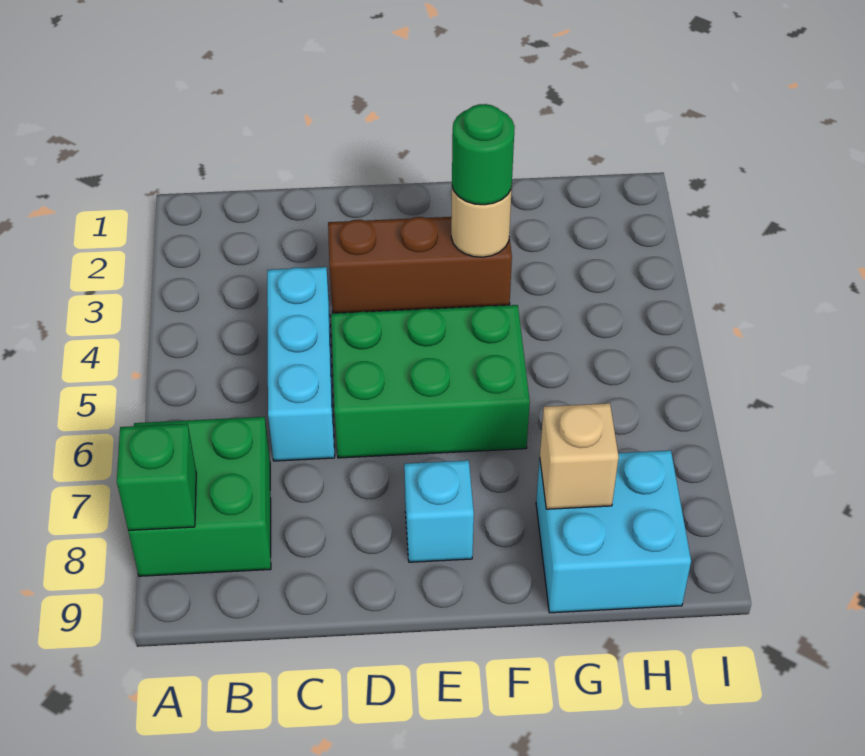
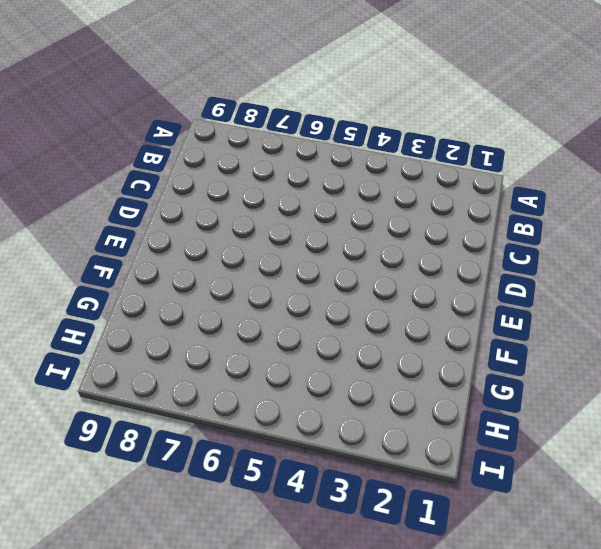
none -> green 2x2 brick [128,417,271,576]
none -> cyan 1x3 brick [267,267,335,461]

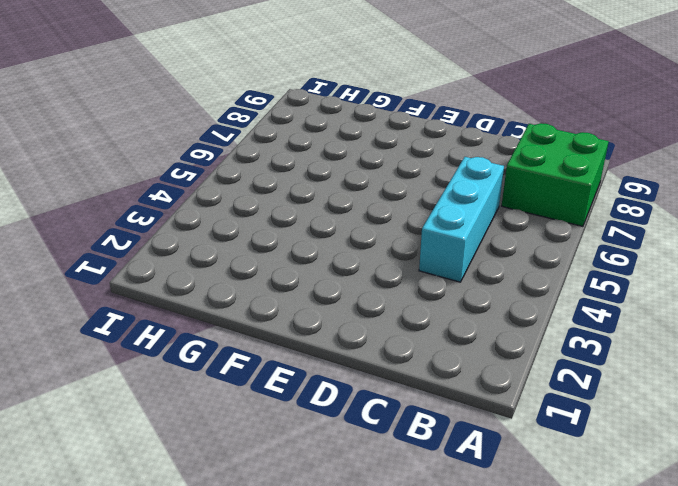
none -> brown 1x3 brick [328,217,512,313]
none -> green 2x3 brick [331,305,530,458]

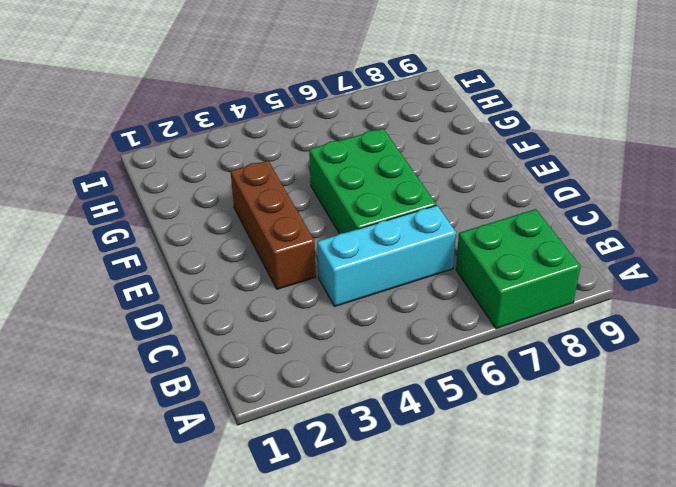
none -> cyan 1x1 brick [404,460,474,562]
none -> cyan 2x2 brick [536,450,691,613]

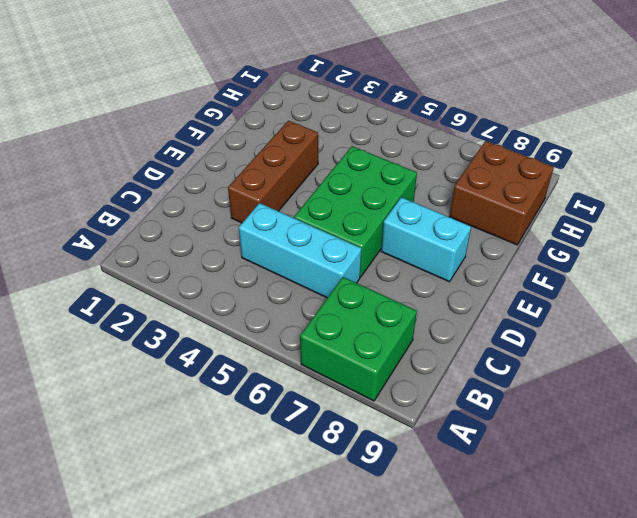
cyan 1x2 brick [381,197,471,282] -> cyan 1x1 brick [404,460,474,562]
brown 2x2 brick [449,141,554,245] -> cyan 2x2 brick [536,450,691,613]
none -> green 1x1 brick [117,424,196,530]
none -> tan 1x1 round brick [451,187,512,257]

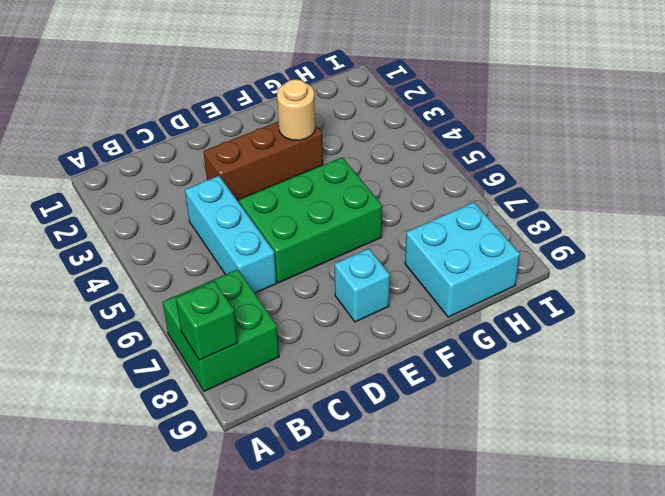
none -> tan 1x1 brick [540,403,619,509]
none -> green 1x1 round brick [452,104,515,205]

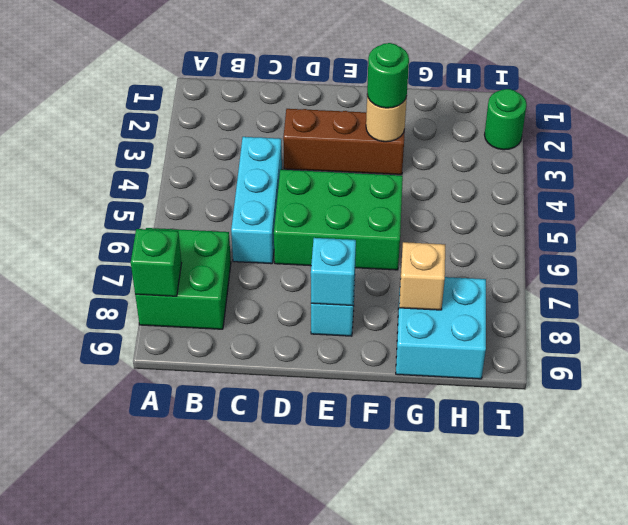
cyan 1x1 brick [311,238,356,306] -> none
green 1x1 round brick [484,89,527,150] -> none

